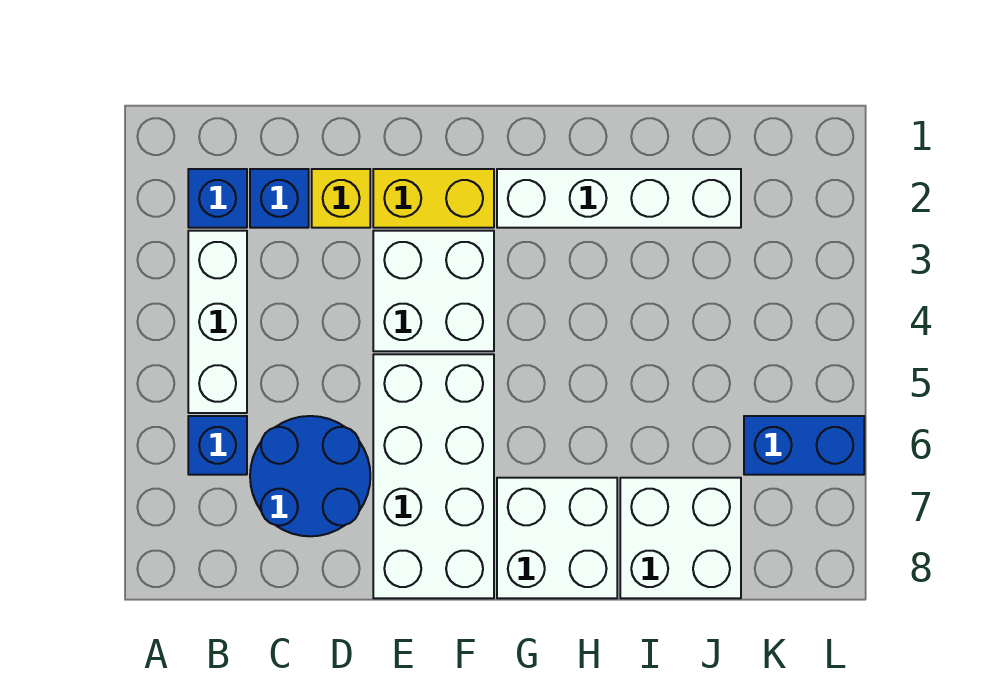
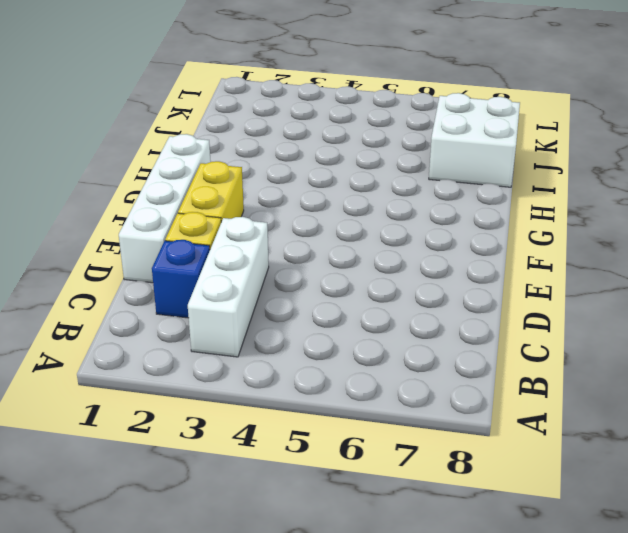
white 1x3 brick [188,217,269,357] -> white 1x3 brick turned to [188,231,247,413]
white 1x4 brick [119,134,211,283] -> white 1x4 brick moved to [497,169,741,228]
none -> blue 1x1 brick [188,169,247,228]
none -> blue 1x1 brick [188,416,247,475]
none -> blue 2x2 round brick [250,416,370,536]

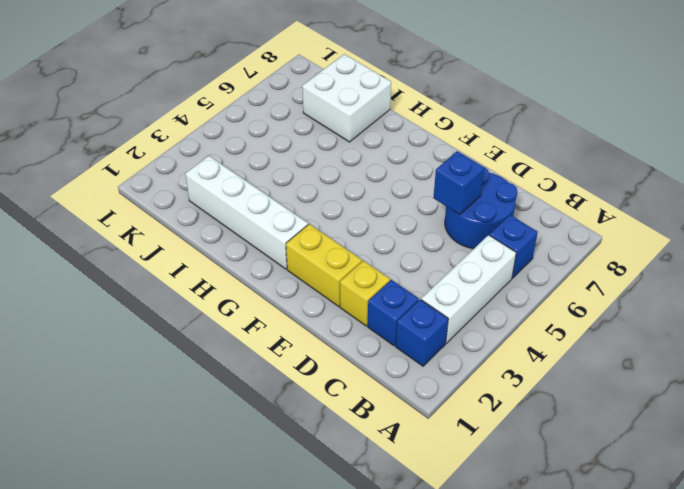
blue 1x1 brick [433,151,484,215] -> none
none -> white 2x2 brick [373,231,494,351]
none -> white 2x4 brick [373,354,494,598]
none -> white 2x2 brick [497,478,617,598]

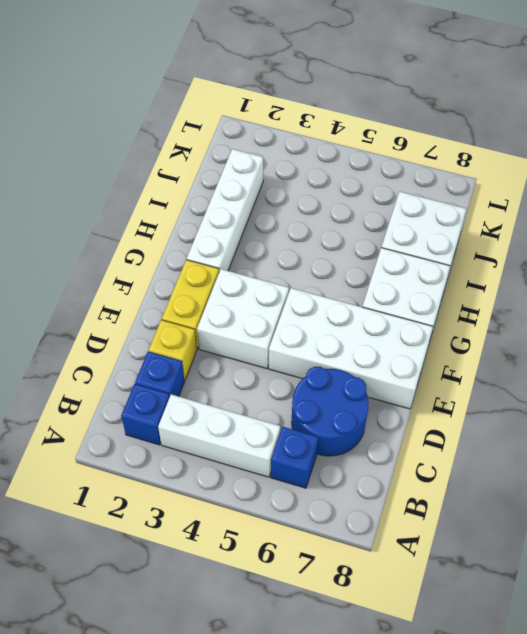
none -> blue 1x2 brick [744,416,864,475]

